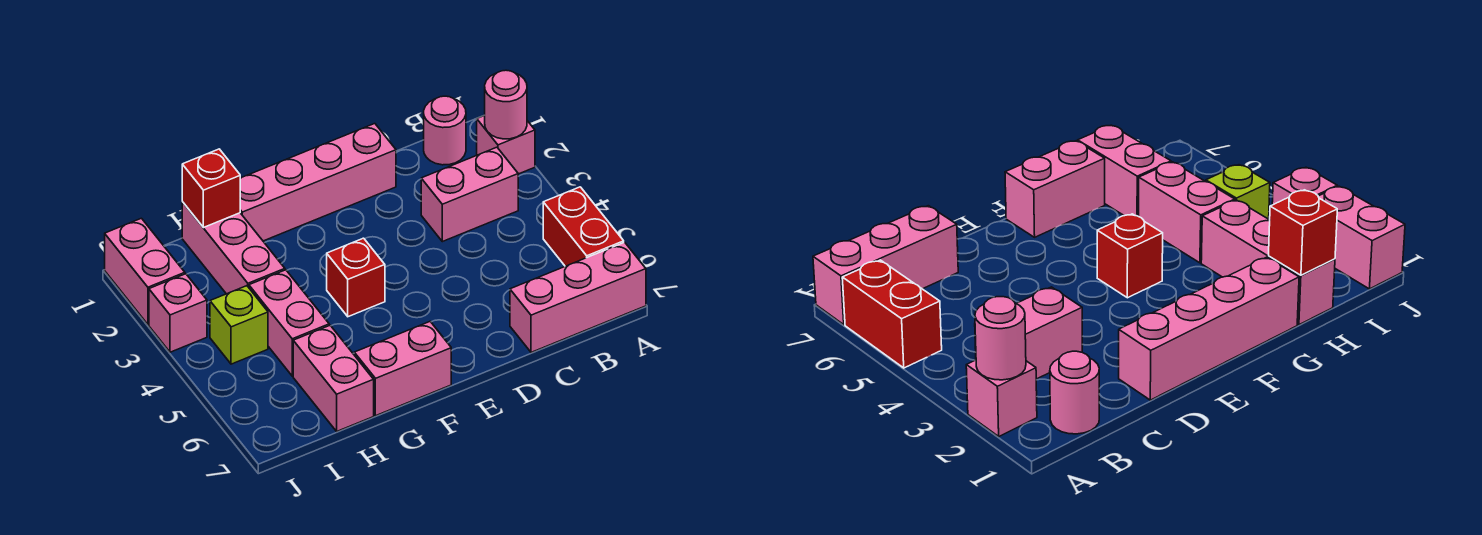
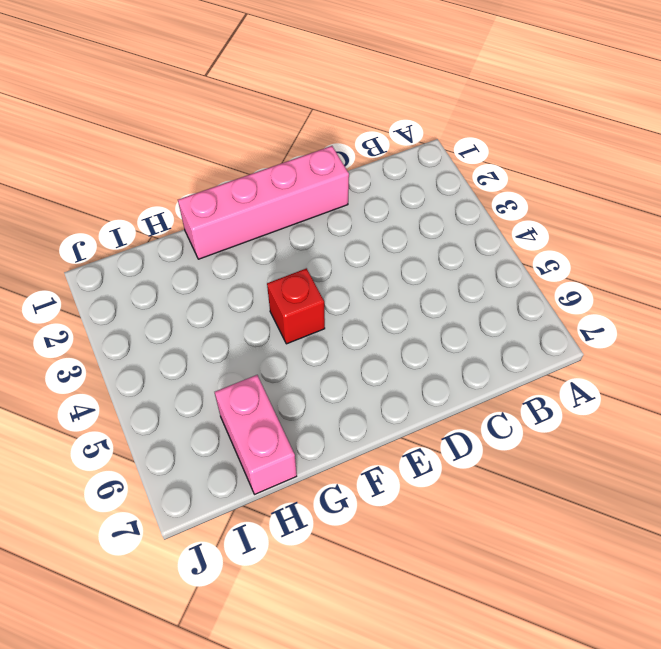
none -> pink 1x1 brick [477,116,535,174]
none -> red 1x2 brick [543,187,624,266]
none -> pink 1x3 brick [510,242,646,352]

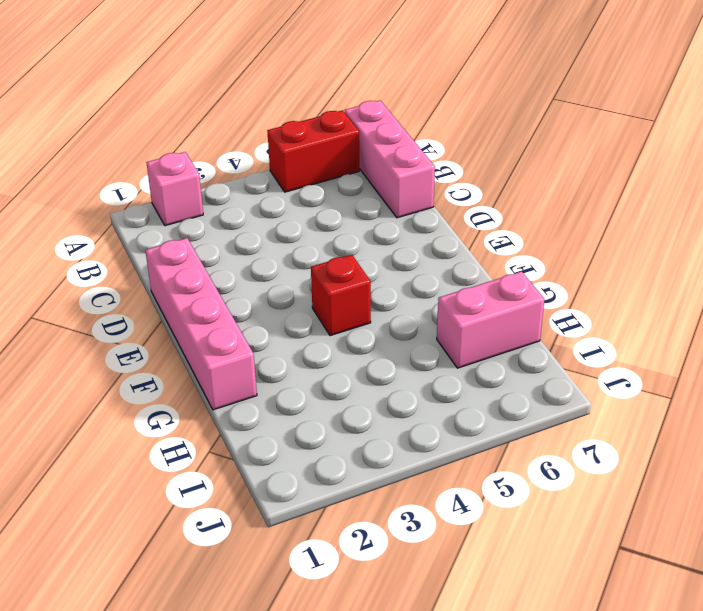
none -> pink 1x1 round brick [424,96,466,165]
none -> pink 1x2 brick [421,147,518,242]
none -> pink 1x2 brick [354,322,451,416]

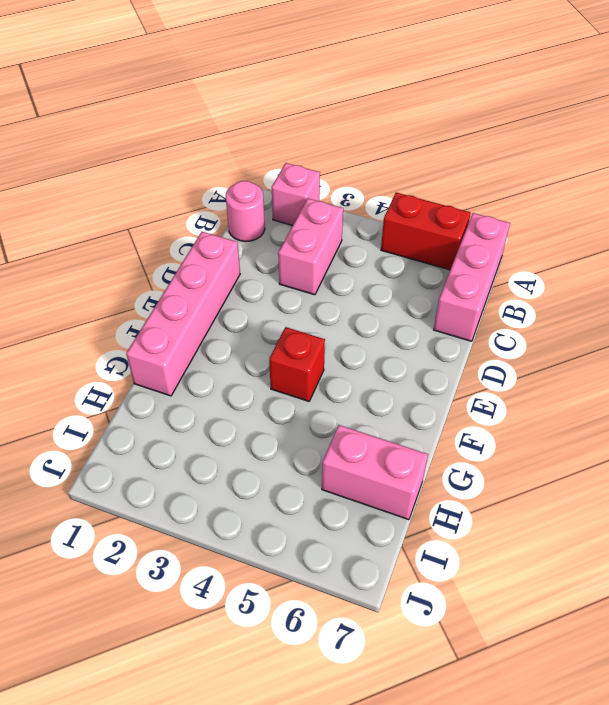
none -> pink 1x2 brick [354,322,451,416]
none -> pink 1x3 brick [182,202,285,294]
none -> pink 1x2 brick [249,270,329,376]

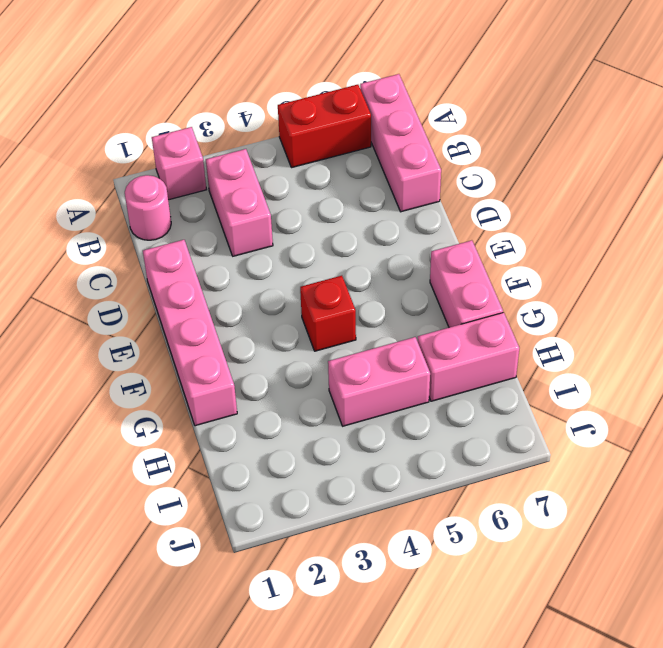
none -> pink 1x3 brick [182,202,285,294]
none -> lime 1x1 brick [210,286,268,364]
none -> pink 1x2 brick [105,218,185,324]

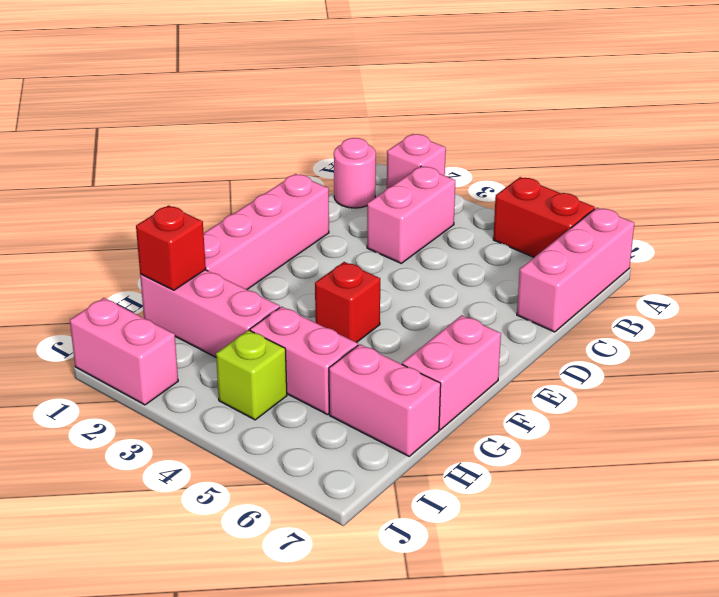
none -> pink 1x1 brick [149,274,207,352]
none -> pink 1x1 round brick [484,70,527,139]

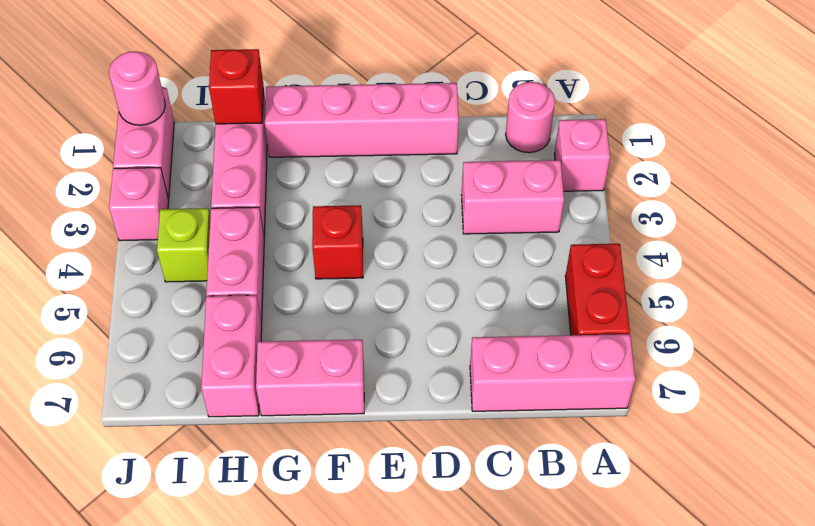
pink 1x1 round brick [109,51,165,125] -> pink 1x1 round brick moved to [484,70,527,139]

